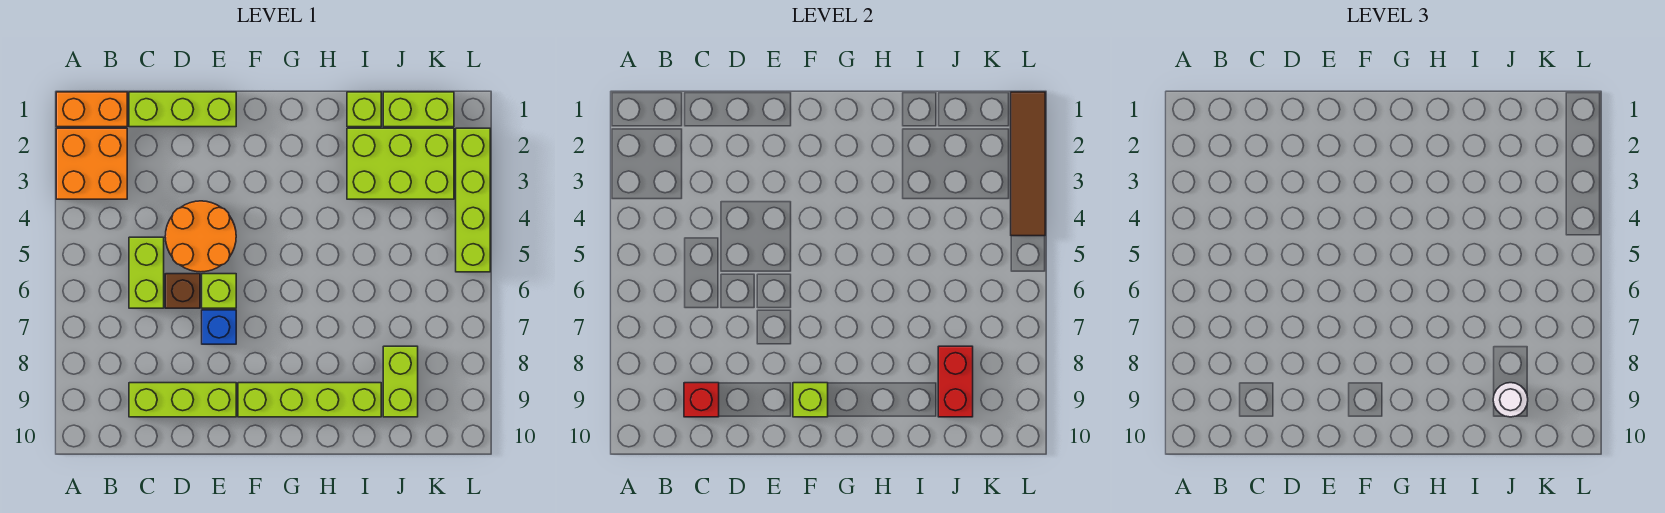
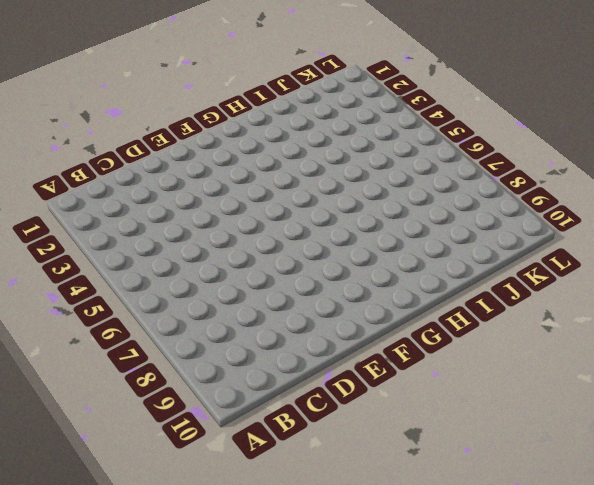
none -> orange 1x2 brick [56,92,127,127]
none -> orange 2x2 brick [56,128,127,199]
none -> lime 1x3 brick [129,92,236,127]

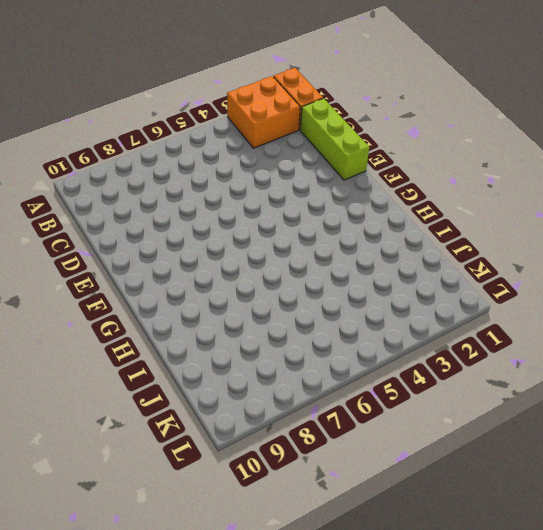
none -> lime 1x2 brick [129,237,164,308]
none -> lime 1x3 brick [129,383,236,417]
none -> orange 2x2 round brick [165,201,236,272]

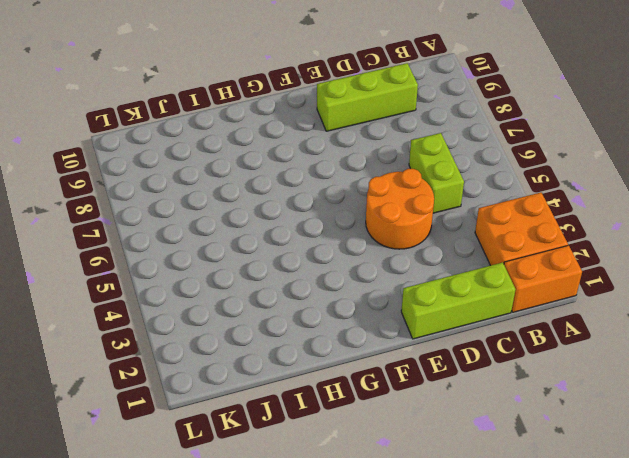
none -> brown 1x1 brick [165,274,200,308]
none -> lime 1x1 brick [202,274,236,308]
none -> blue 1x1 brick [202,310,236,344]

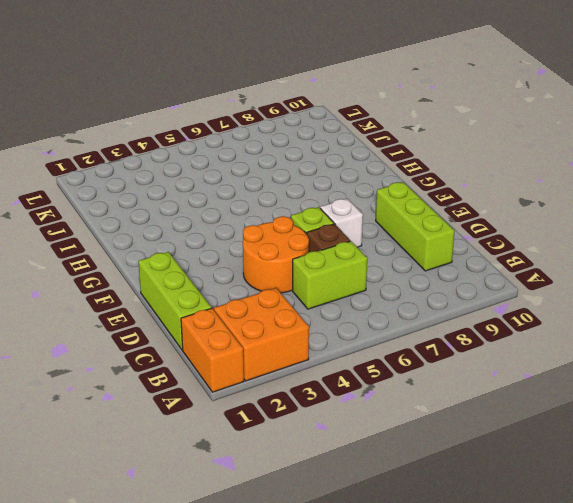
white 1x1 brick [320,199,363,247] -> blue 1x1 brick [202,310,236,344]
none -> lime 1x4 brick [238,383,381,417]
none -> lime 1x1 brick [347,92,381,127]
none -> lime 2x3 brick [347,128,454,199]

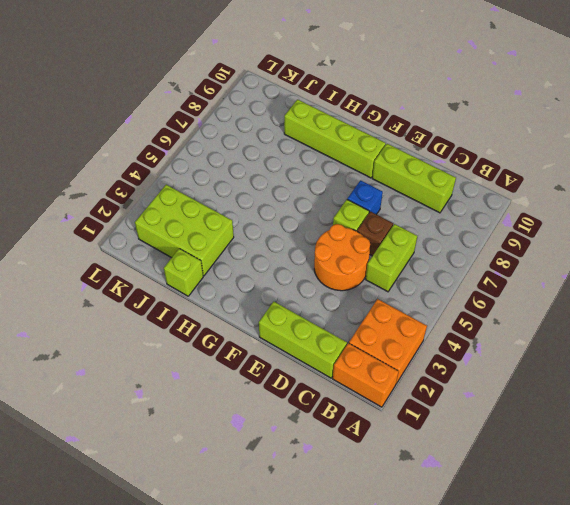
none -> lime 1x2 brick [383,92,454,127]
none -> lime 1x2 brick [383,346,418,417]
none -> lime 1x4 brick [456,128,490,272]

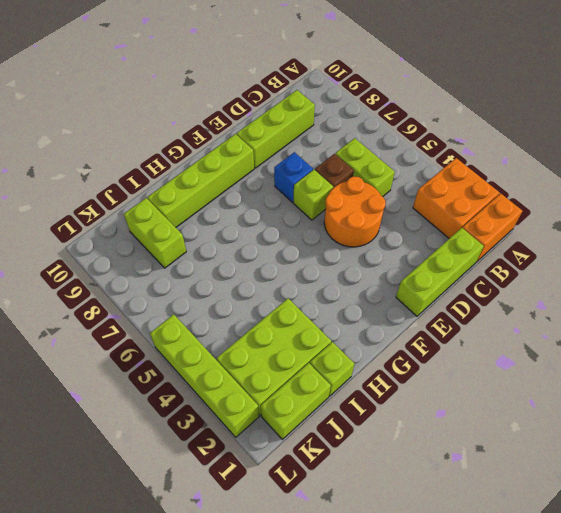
none -> red 1x1 brick [684,383,719,417]
none -> lime 1x1 brick [793,383,828,417]
none -> red 1x2 brick [938,346,973,417]

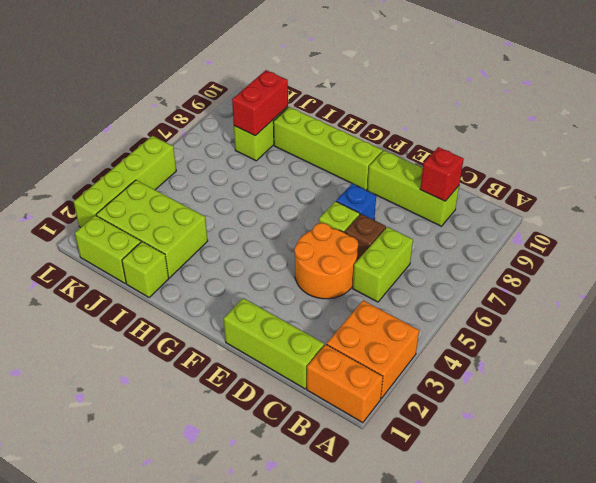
none -> lime 1x1 brick [793,383,828,417]
none -> brown 1x4 tile [1011,92,1045,236]
none -> white 1x1 round brick [1493,383,1528,417]

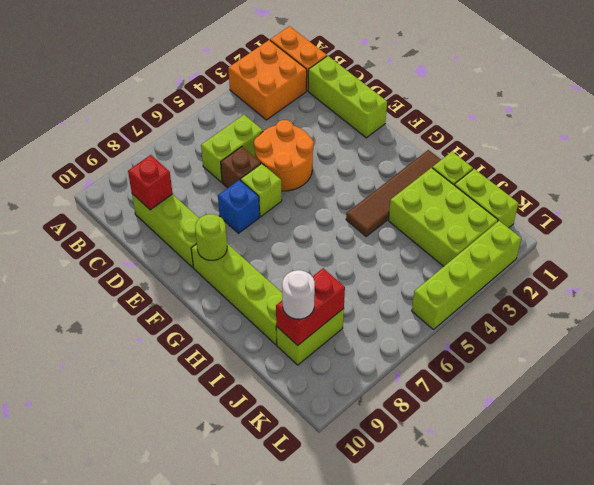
lime 1x1 round brick [195,214,227,261] -> lime 1x1 brick [793,383,828,417]
brown 1x4 tile [346,150,441,236] -> brown 1x4 tile moved to [1011,92,1045,236]

